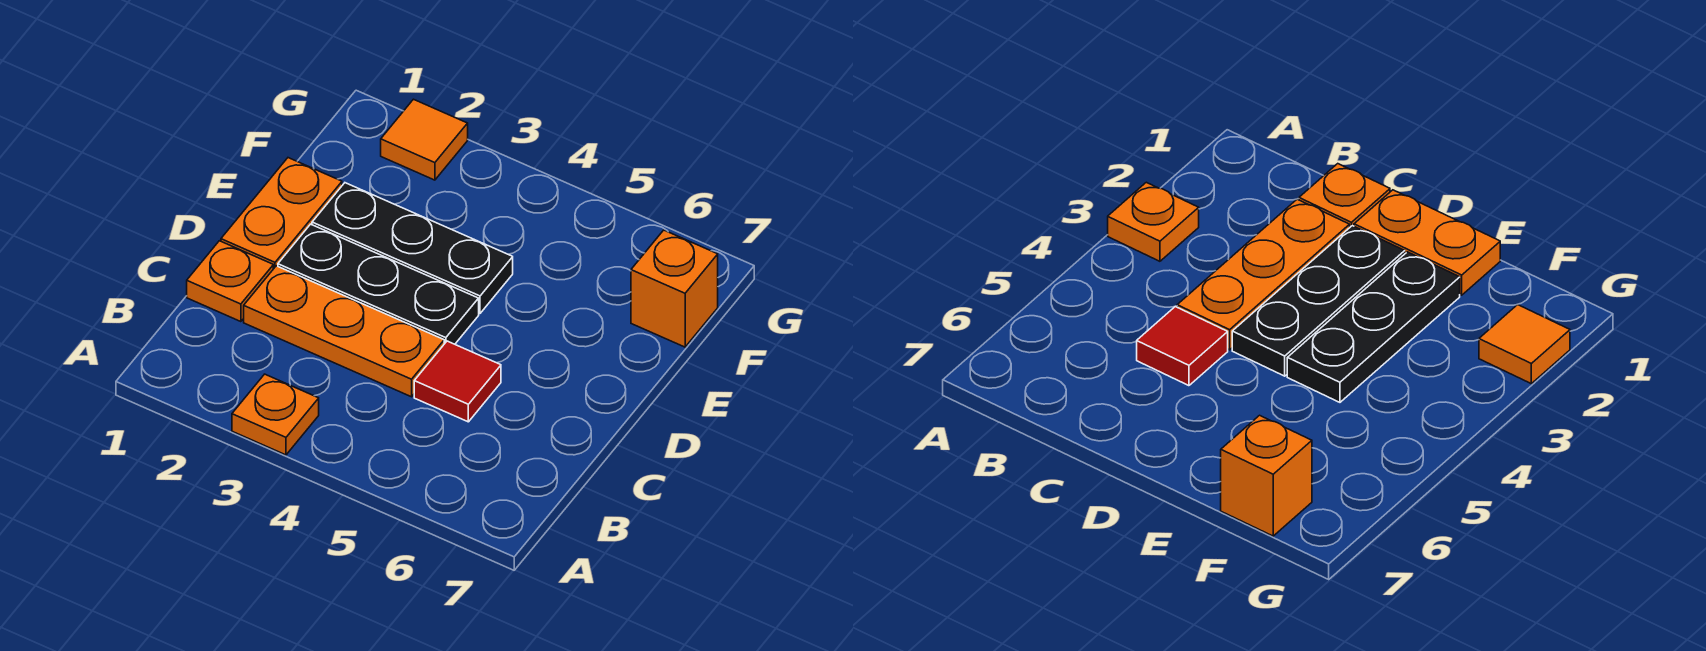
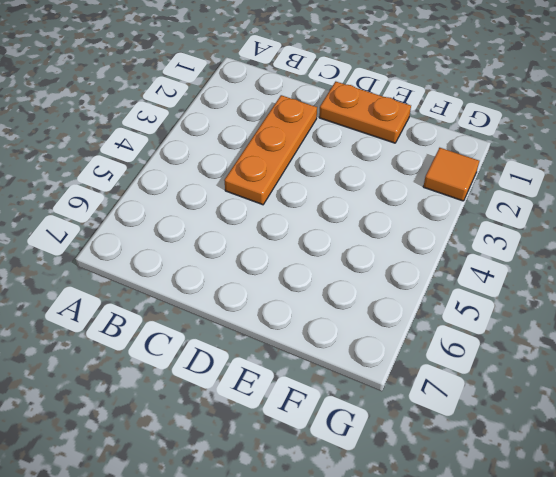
none -> orange 1x1 plate [232,374,319,455]
none -> orange 1x1 plate [187,241,273,322]

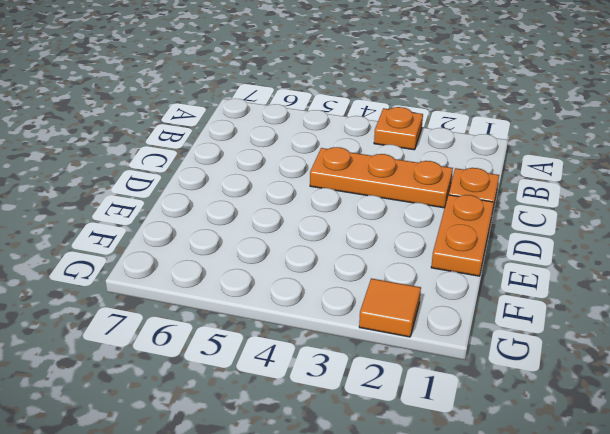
none -> red 1x1 tile [414,341,501,422]
none -> black 1x3 plate [278,224,479,344]

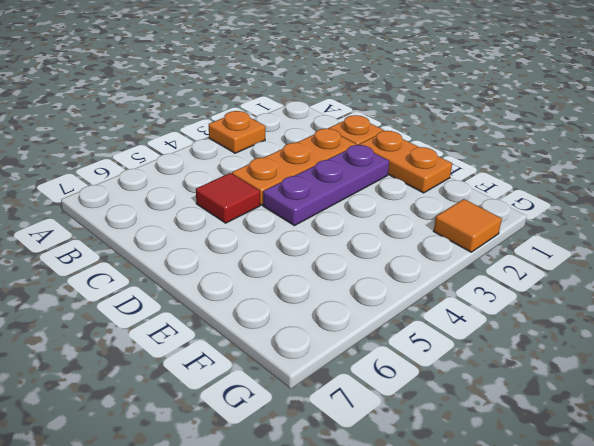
purple 1x3 plate [263,145,389,226] -> black 1x3 plate [278,224,479,344]
none -> black 1x3 plate [312,183,513,313]
none -> orange 1x1 brick [631,230,718,347]

